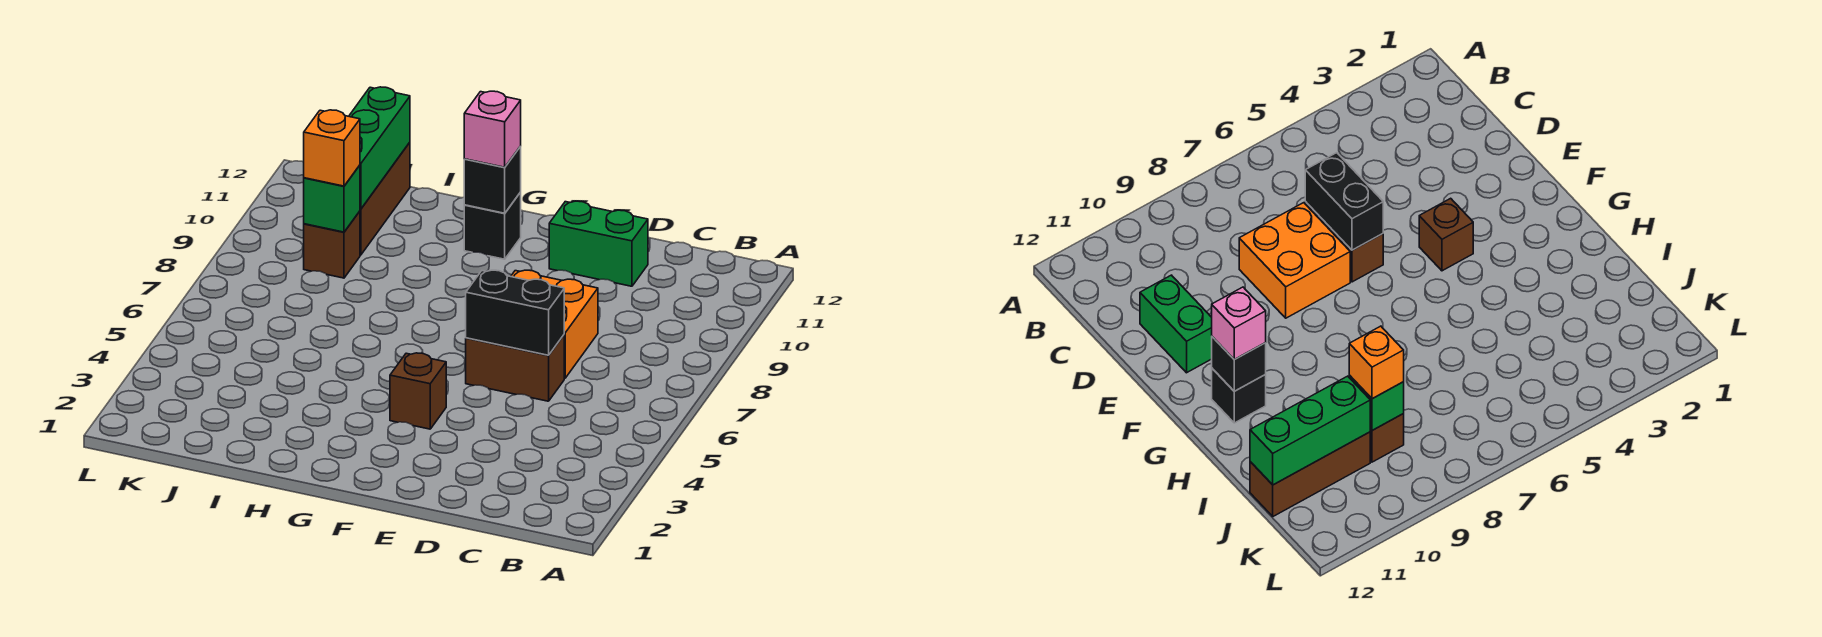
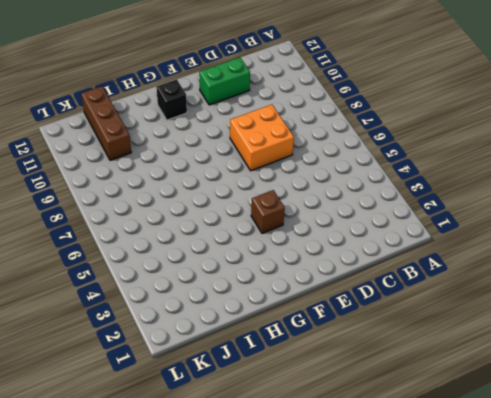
none -> brown 1x2 brick [466,335,564,401]
none -> brown 1x1 brick [304,211,360,278]
none -> black 1x2 brick [466,270,564,355]

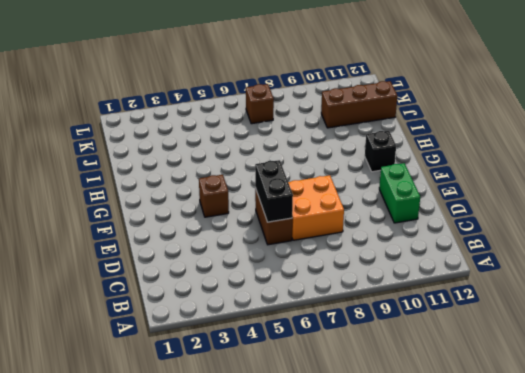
brown 1x1 brick [246,84,274,124] -> brown 1x1 brick moved to [304,211,360,278]
none -> black 1x1 brick [464,146,521,213]
none -> green 1x1 brick [304,165,360,232]
none -> green 1x3 brick [349,87,410,209]

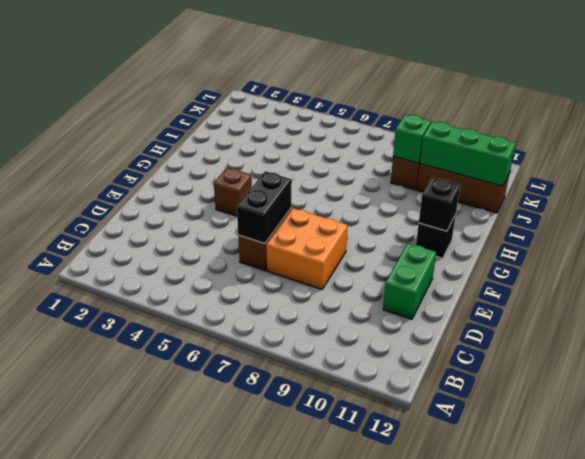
none -> pink 1x1 brick [464,91,521,167]
none -> orange 1x1 brick [304,110,360,186]

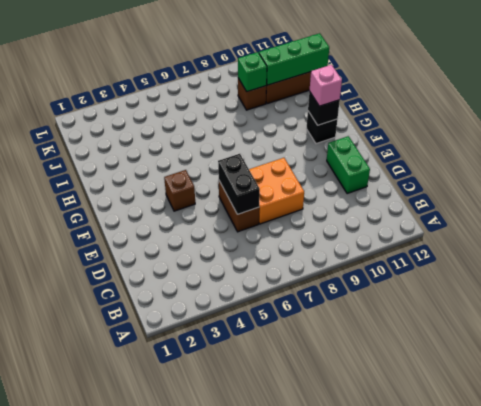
none -> orange 1x1 brick [304,110,360,186]

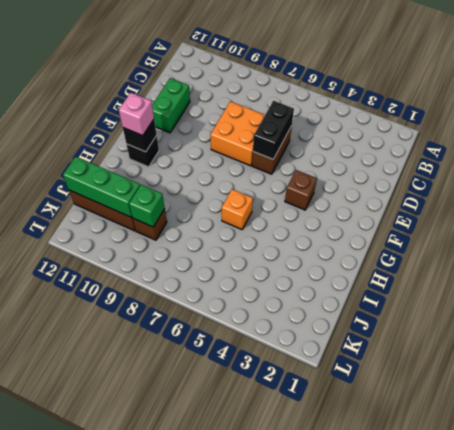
orange 1x1 brick [222,189,253,229] -> orange 1x1 brick moved to [304,110,360,186]

